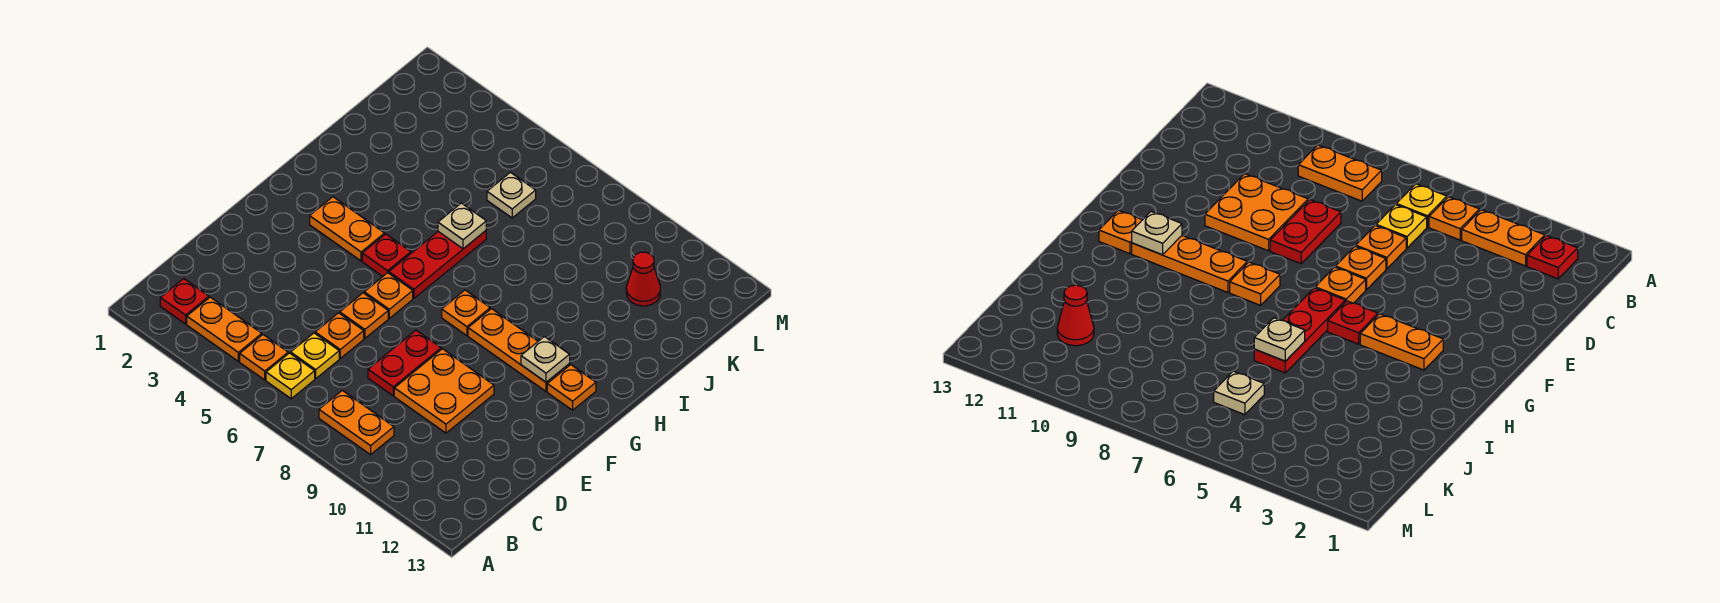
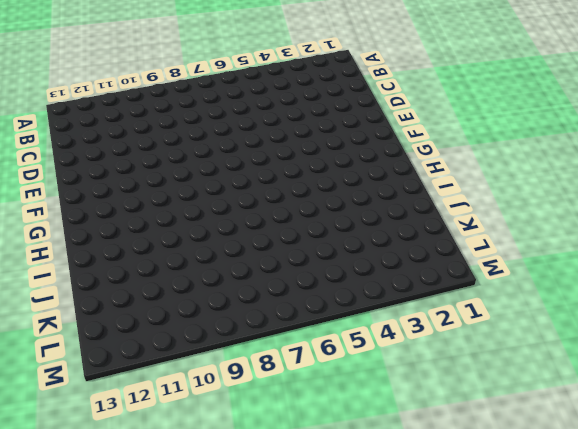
none -> red 1x1 plate [160,279,209,324]
none -> orange 1x2 plate [187,297,262,361]
none -> orange 1x1 plate [240,335,288,380]

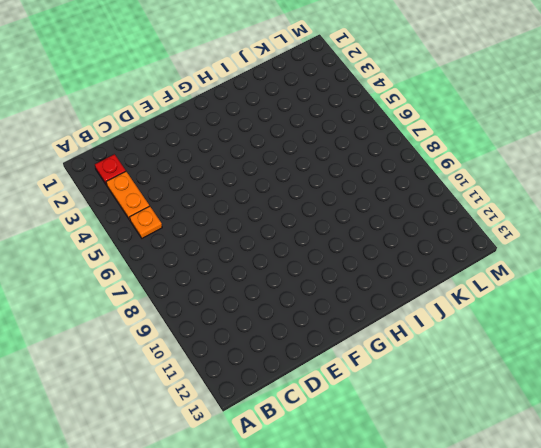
none -> yellow 1x1 plate [266,353,315,399]
none -> orange 1x2 plate [319,390,394,455]
none -> yellow 1x1 plate [291,333,339,378]

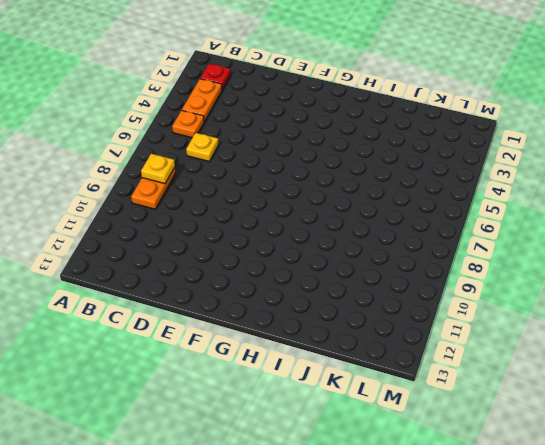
yellow 1x1 plate [141,154,175,184] -> yellow 1x1 plate moved to [266,353,315,399]
none -> orange 1x1 plate [315,313,364,358]
none -> red 1x2 plate [368,330,441,396]
none -> orange 2x2 plate [394,349,494,433]

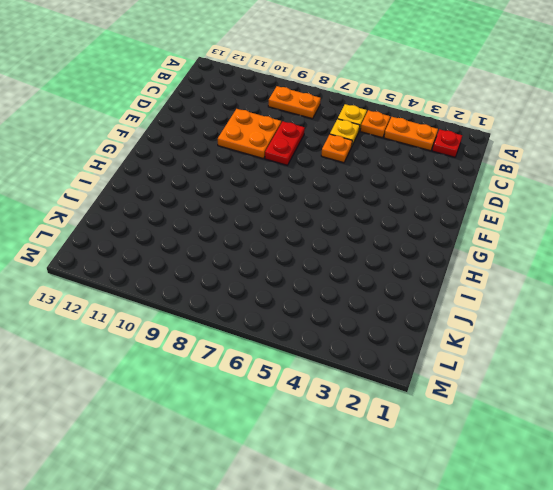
none -> orange 1x1 plate [340,293,388,338]
none -> orange 1x1 plate [364,273,413,318]
none -> orange 1x2 plate [310,197,385,261]

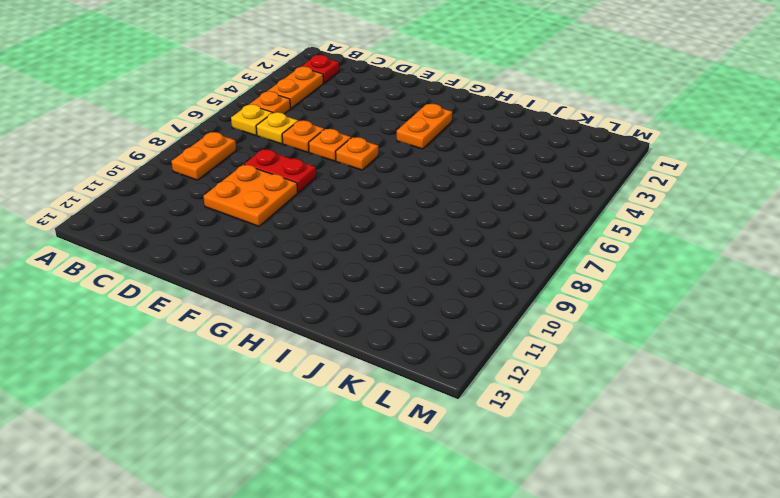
none -> red 1x1 plate [362,234,411,276]
none -> red 1x3 plate [389,231,486,298]
none -> orange 1x1 plate [442,290,490,336]

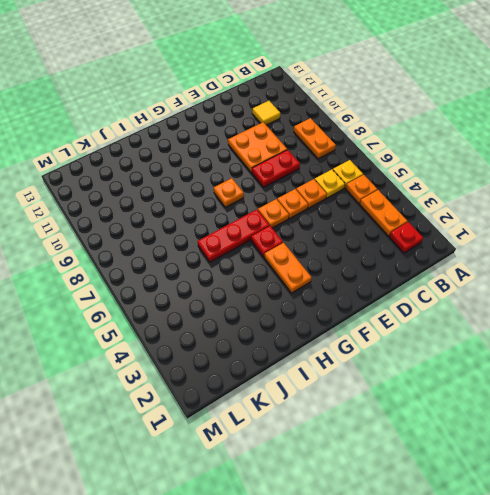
yellow 1x1 tile [252,101,280,125] -> none
none -> orange 1x3 plate [468,309,570,391]
none -> orange 1x1 plate [547,365,596,410]
none -> tan 1x1 plate [487,172,536,218]

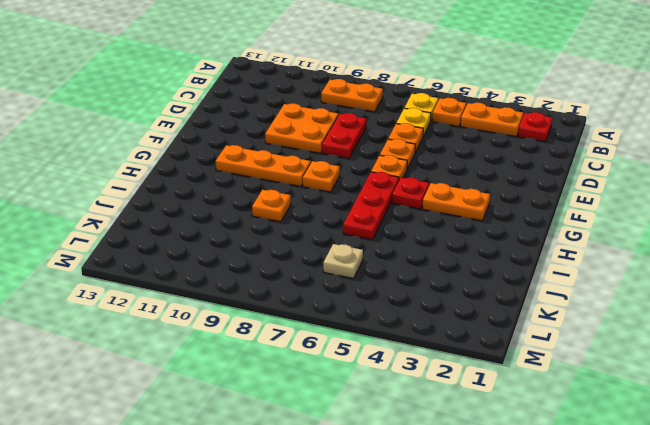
orange 1x1 plate [252,190,291,222] -> orange 1x1 plate moved to [547,365,596,410]
none -> red 1x1 cone [626,252,660,306]
none -> tan 1x1 plate [521,337,570,382]
none -> tan 1x1 plate [438,203,486,249]

